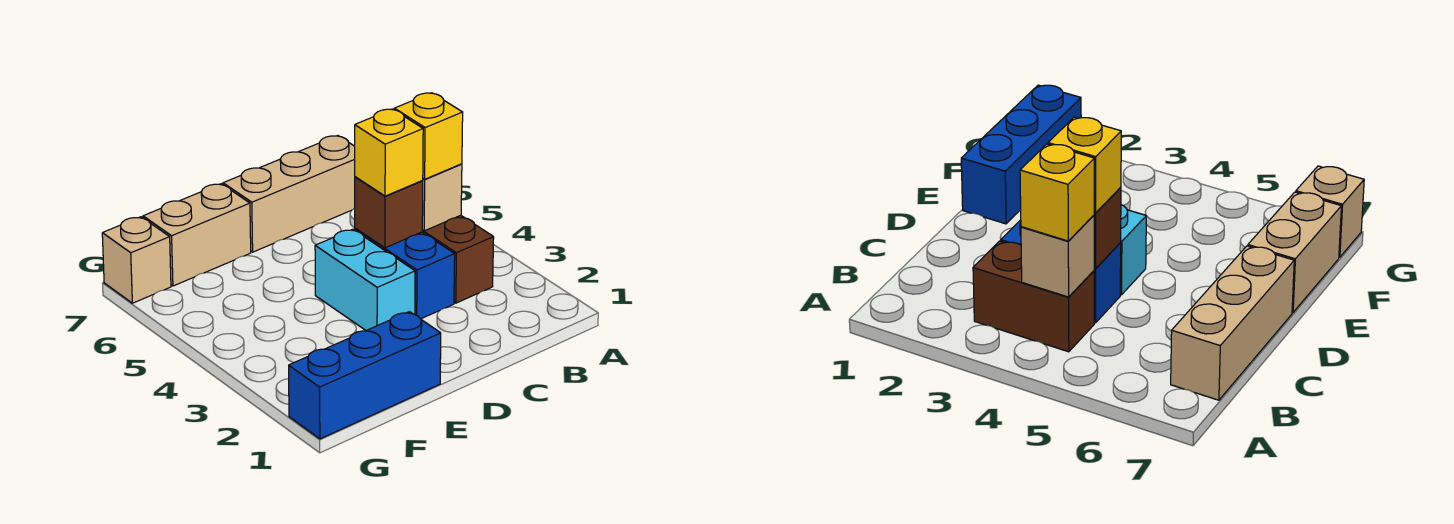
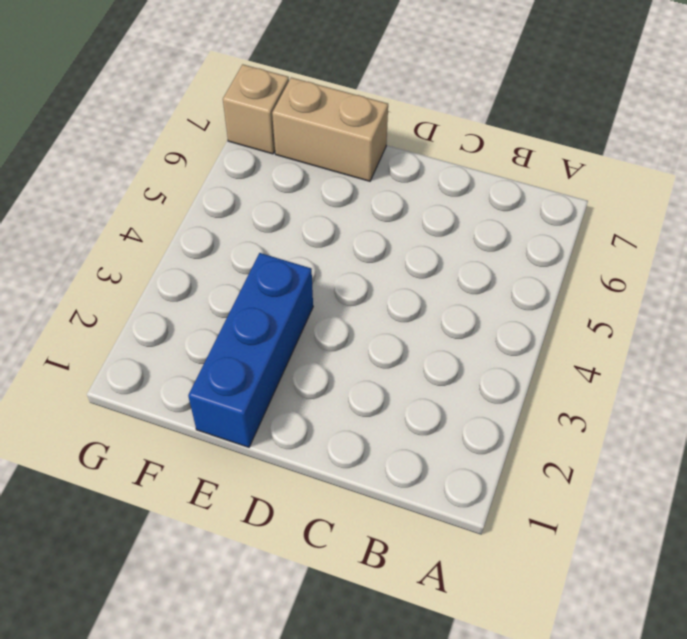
blue 1x3 brick [188,253,313,447] -> blue 1x3 brick turned to [289,312,441,439]
none -> brown 1x2 brick [422,215,494,303]
none -> tan 1x3 brick [223,136,355,252]

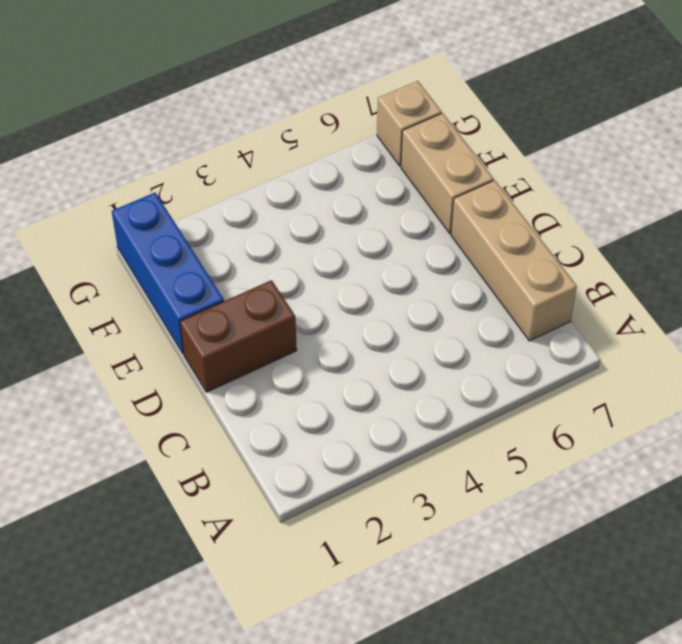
brown 1x2 brick [180,280,297,392] -> brown 1x2 brick moved to [422,215,494,303]
none -> blue 1x2 brick [355,228,455,319]
none -> cyan 1x2 brick [315,229,415,331]

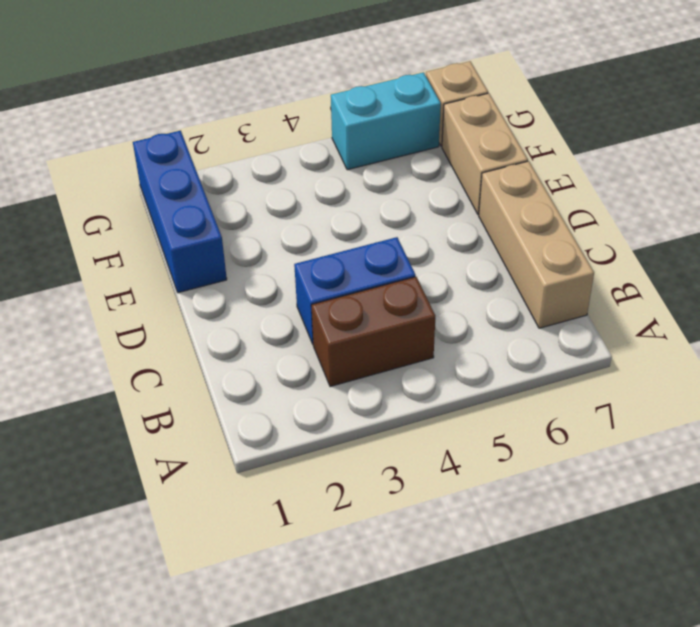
cyan 1x2 brick [331,72,441,170] -> cyan 1x2 brick moved to [315,229,415,331]
none -> tan 1x1 brick [422,164,462,231]
none -> brown 1x1 brick [355,177,423,248]

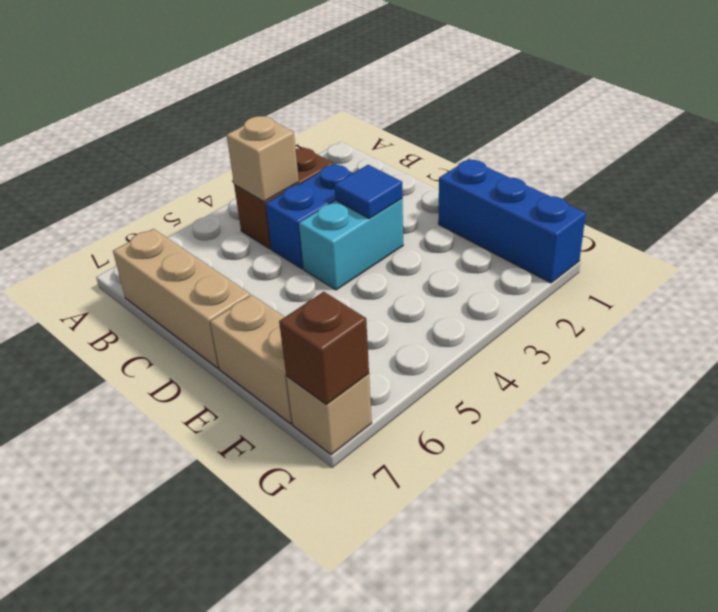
blue 1x1 tile [334,165,403,218] -> none
brown 1x1 brick [279,292,369,404] -> brown 1x1 brick moved to [355,177,423,248]
none -> yellow 1x1 brick [394,93,463,179]
none -> yellow 1x1 brick [355,109,423,196]

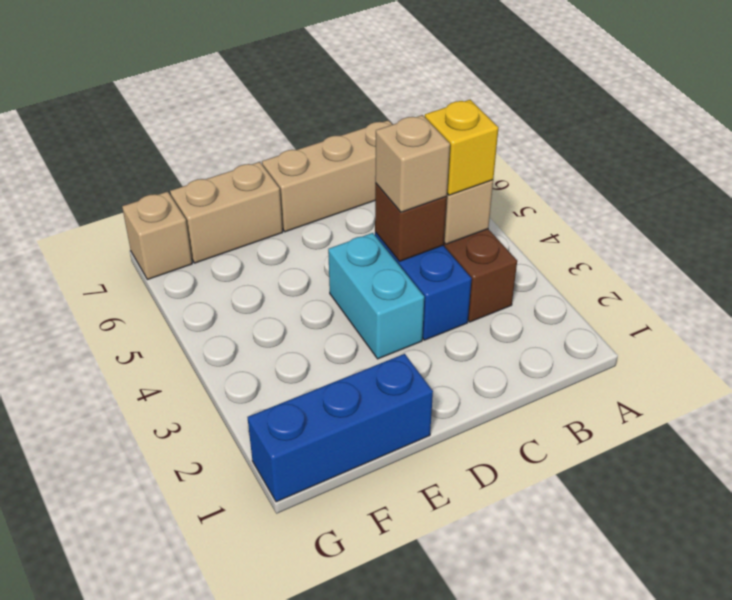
tan 1x1 brick [375,115,450,212] -> yellow 1x1 brick [355,109,423,196]

